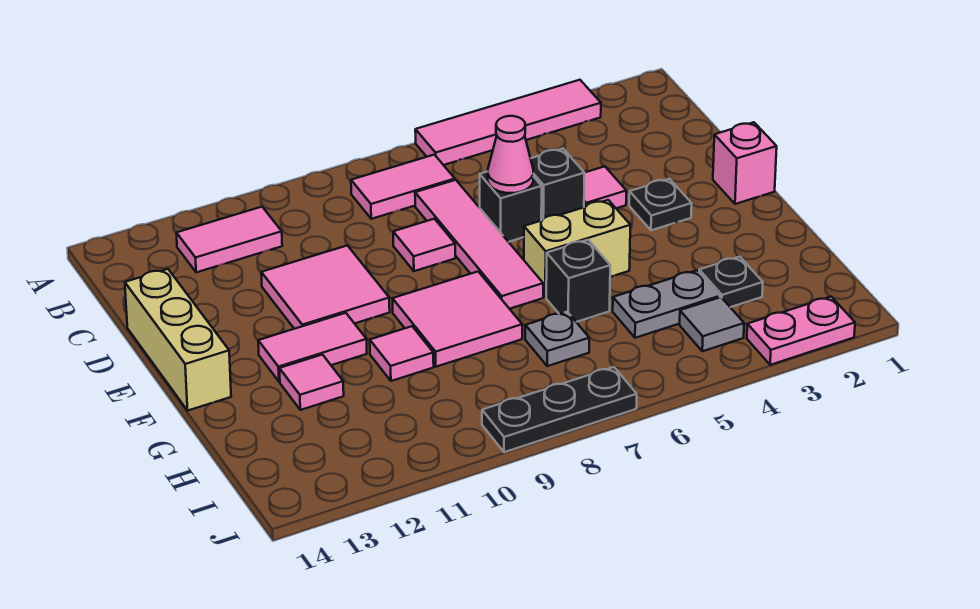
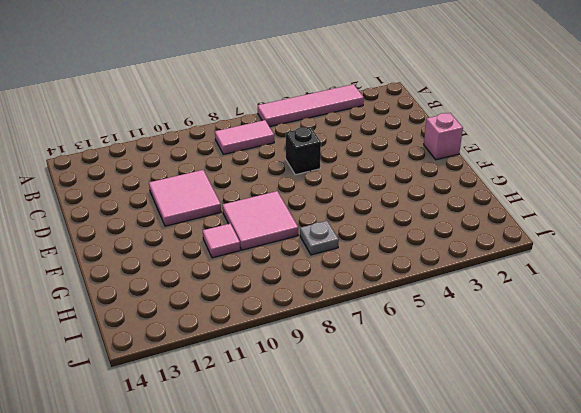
none -> pink 1x2 tile [176,207,282,272]
none -> pink 1x4 tile [415,180,543,309]
none -> pink 1x1 tile [584,166,626,208]

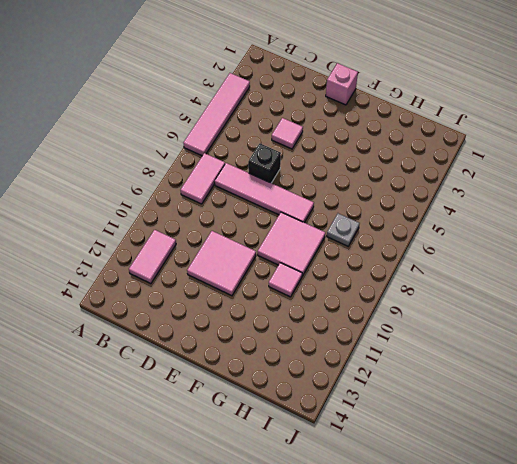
none -> black 1x1 brick [531,149,585,221]
none -> pink 1x1 tile [393,219,455,271]
none -> tan 1x3 brick [125,269,231,410]

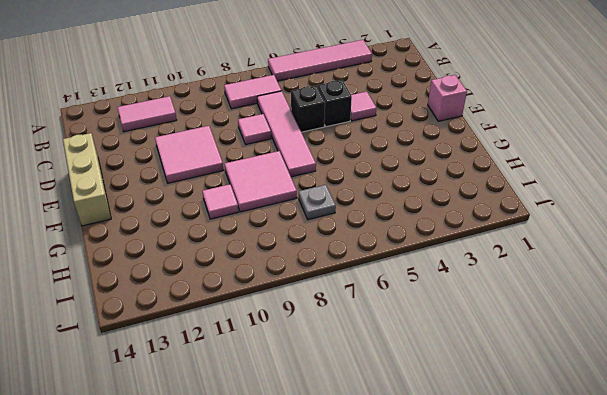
none -> black 1x1 plate [629,179,692,230]
none -> tan 1x2 brick [524,200,630,297]
none -> pink 1x2 tile [258,313,367,382]

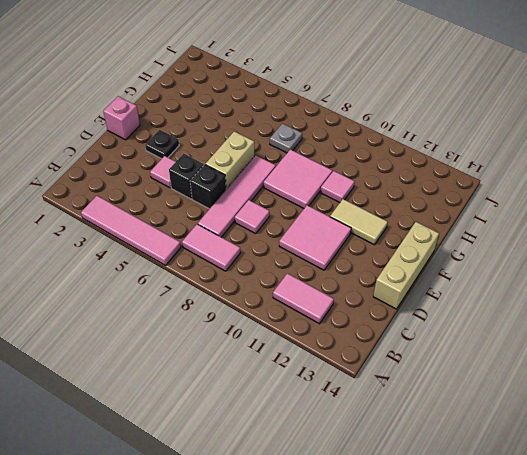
tan 1x2 brick [205,131,254,189] -> tan 1x2 brick turned to [524,200,630,297]
tan 1x2 tile [330,199,388,245] -> pink 1x2 tile [258,313,367,382]
none -> black 1x1 brick [546,240,610,322]
none -> pink 1x1 tile [279,355,344,410]
none -> black 1x1 plate [699,257,763,307]

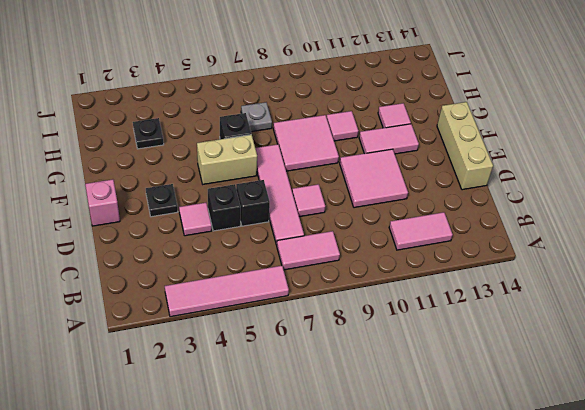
none -> grey 1x2 plate [613,270,720,338]
none -> grey 1x1 tile [680,297,744,351]
none -> pink 1x2 plate [747,297,855,365]

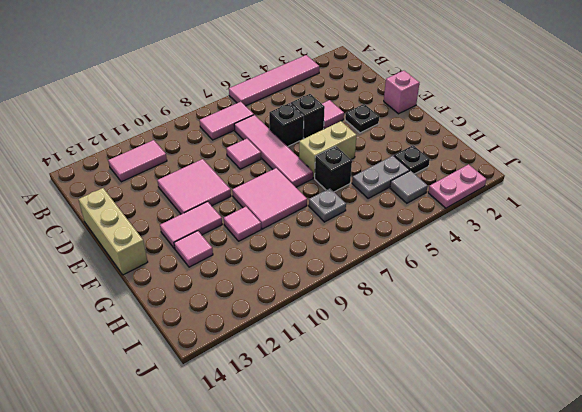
none -> black 1x3 plate [482,367,637,452]
none -> pink 1x1 cone [488,116,533,193]

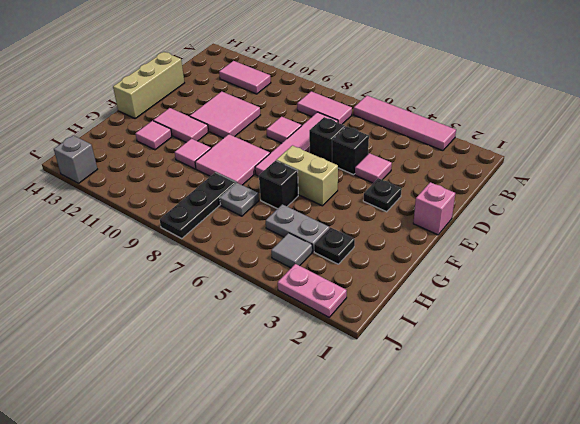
black 1x3 plate [160,172,236,238] -> black 1x3 plate turned to [482,367,637,452]
grey 1x1 brick [54,135,98,183] -> none
none -> pink 1x1 cone [488,116,533,193]

